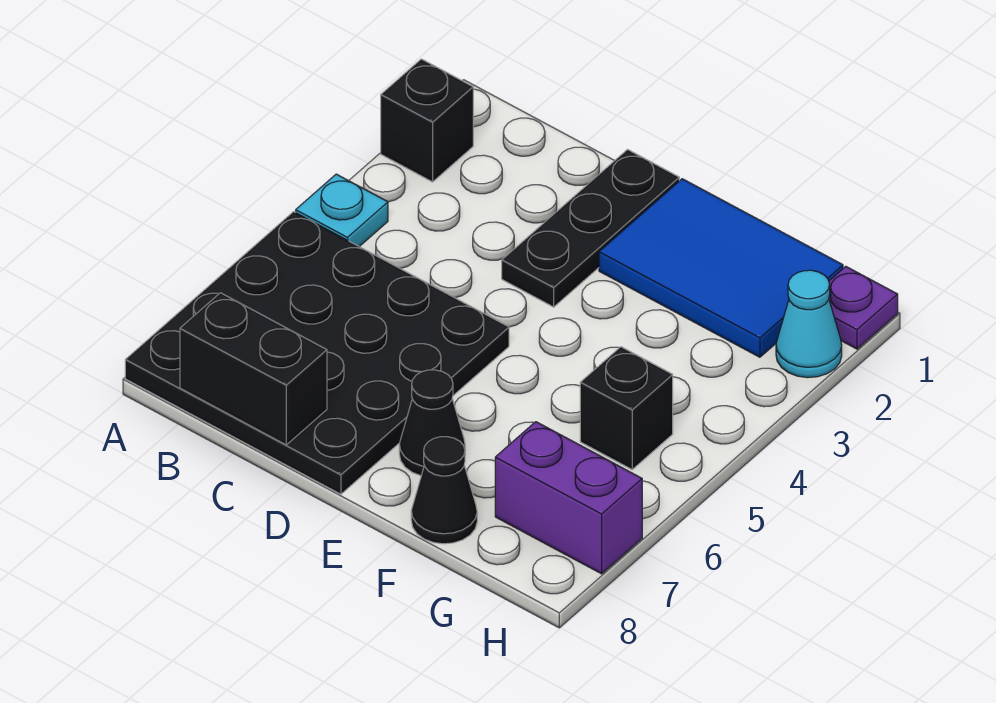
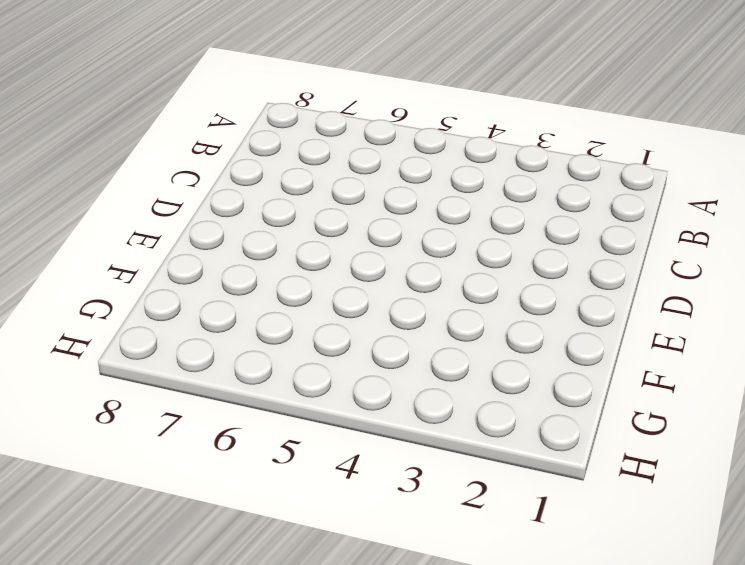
none -> black 1x1 brick [381,59,473,182]
none -> cyan 1x1 plate [296,174,388,247]
none -> black 4x4 plate [125,212,509,494]

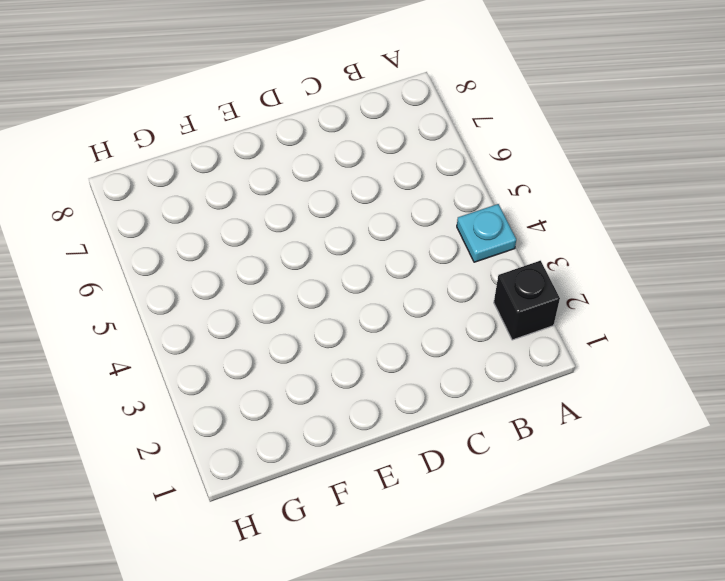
none -> black 4x4 plate [125,212,509,494]
none -> black 1x3 plate [502,150,679,307]
none -> blue 2x3 tile [599,179,843,357]

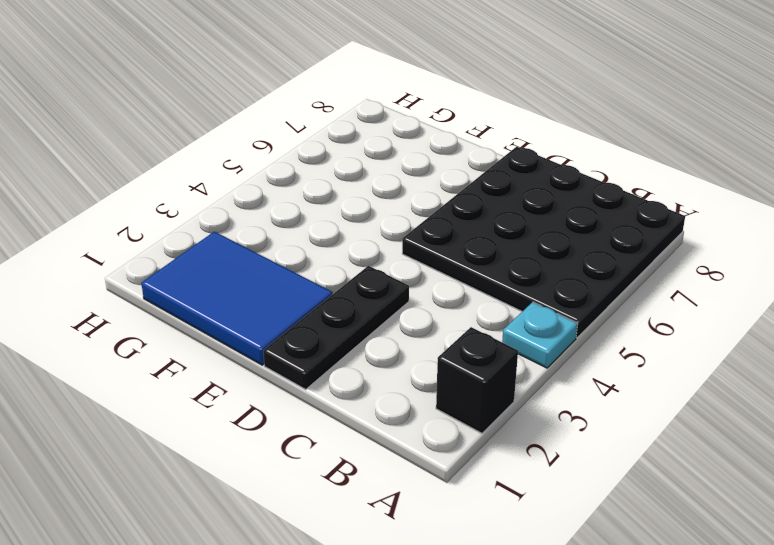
none -> black 1x1 cone [399,370,465,476]
none -> black 1x1 cone [411,437,477,544]
none -> black 1x1 brick [580,347,673,469]

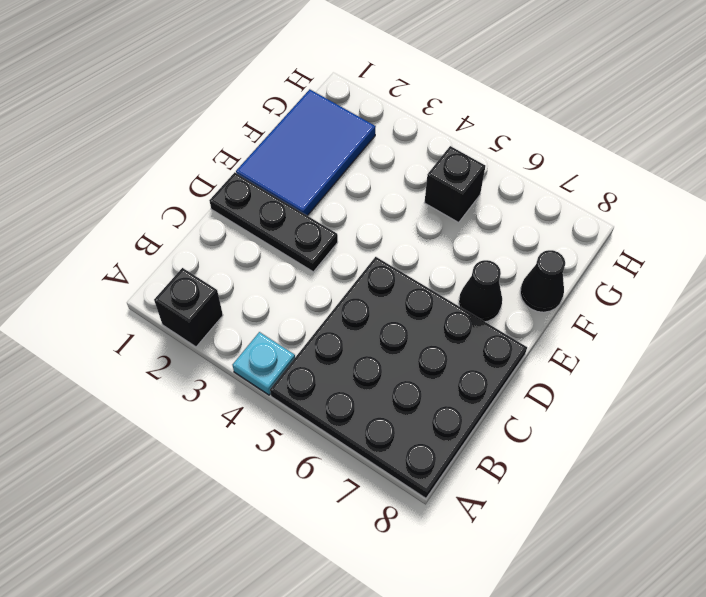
none -> purple 1x2 brick [495,422,642,574]
none -> purple 1x1 plate [829,266,898,349]
none -> cyan 1x1 cone [776,270,842,378]

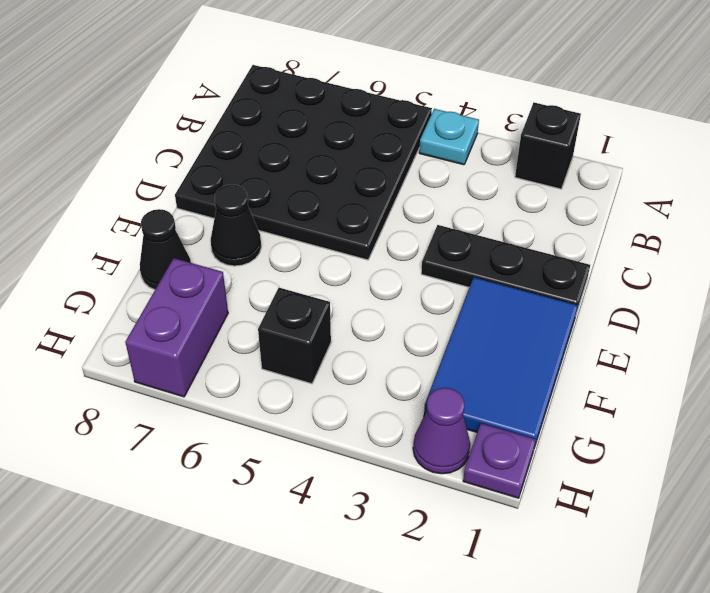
purple 1x1 cone [413,388,470,474] -> cyan 1x1 cone [776,270,842,378]
none -> black 1x2 brick [180,293,327,445]

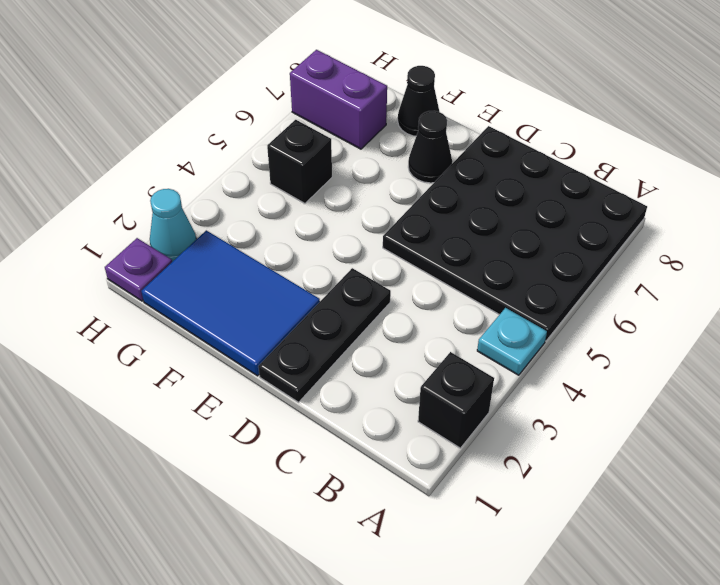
none -> black 1x2 brick [180,293,327,445]

